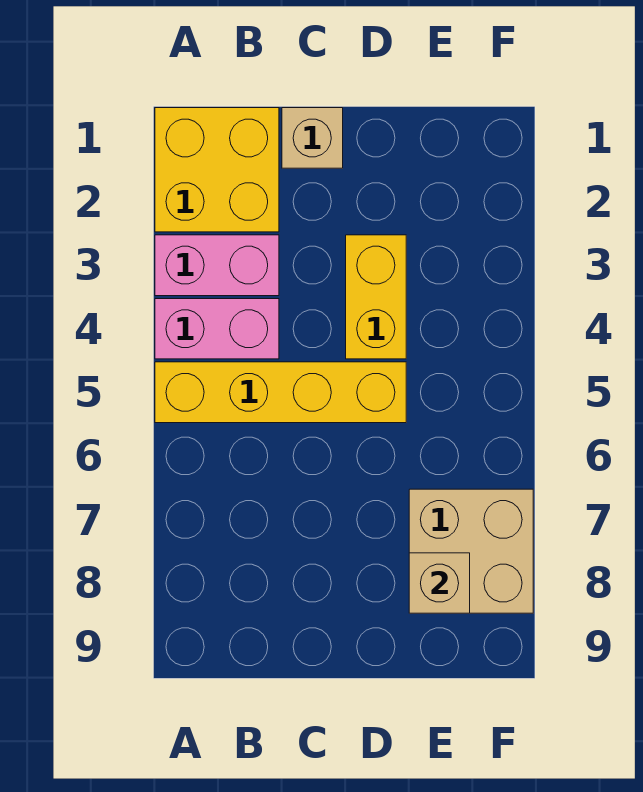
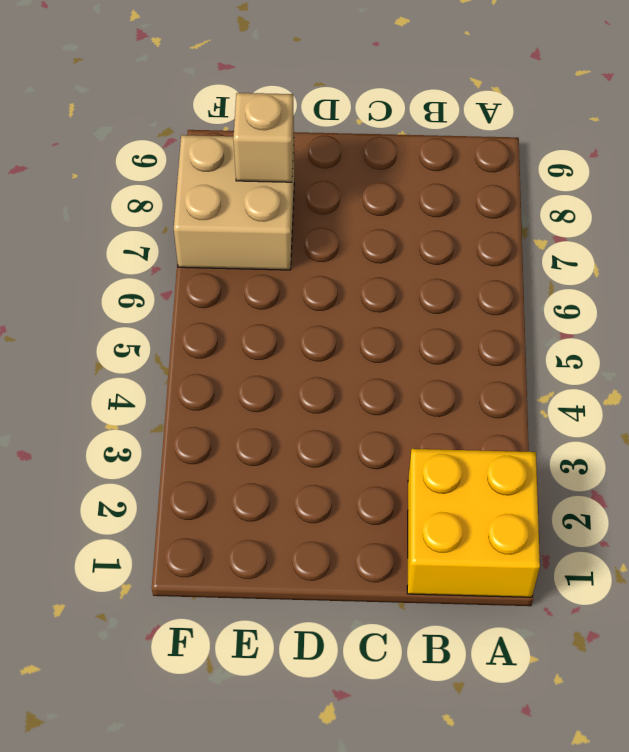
none -> pink 1x2 brick [155,235,279,296]
none -> pink 1x2 brick [155,299,279,359]

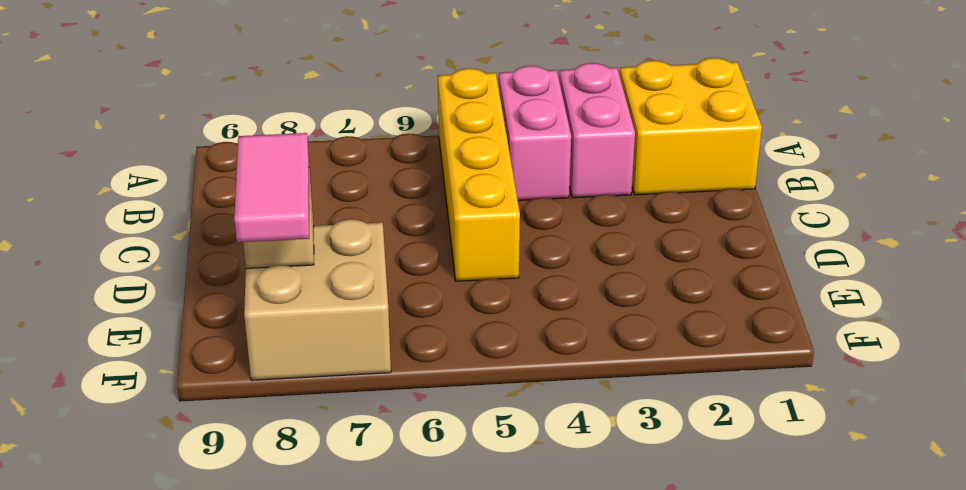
pink 1x2 tile [234,133,309,242] -> none
none -> tan 1x1 brick [282,108,343,168]
none -> yellow 1x2 brick [346,235,406,359]

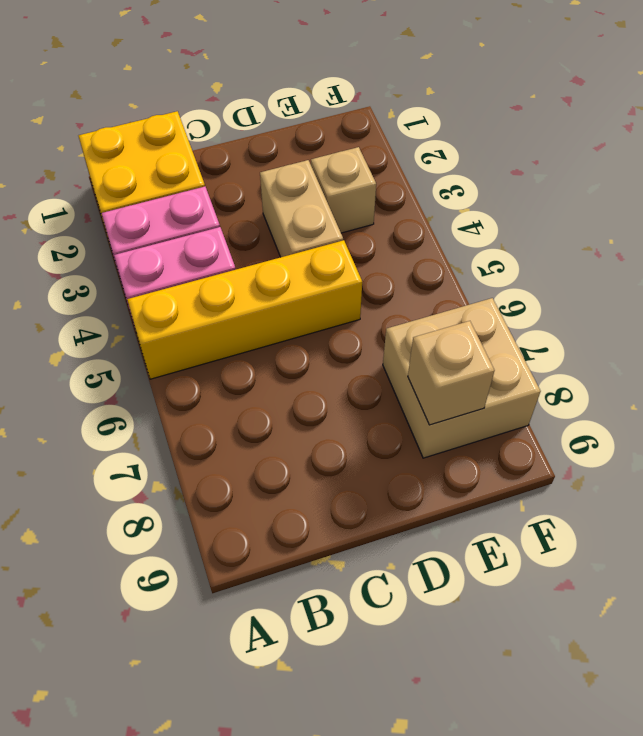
tan 1x2 brick [260,160,343,257] -> yellow 1x2 brick [346,235,406,359]
tan 1x1 brick [311,147,376,233] -> tan 1x1 brick moved to [282,108,343,168]

